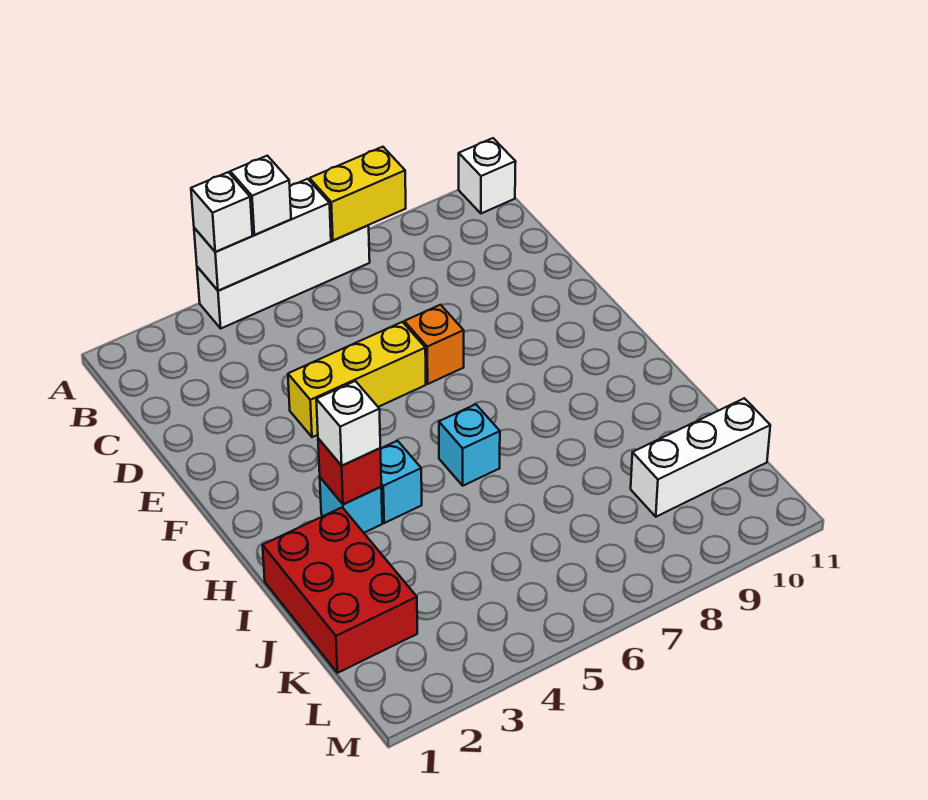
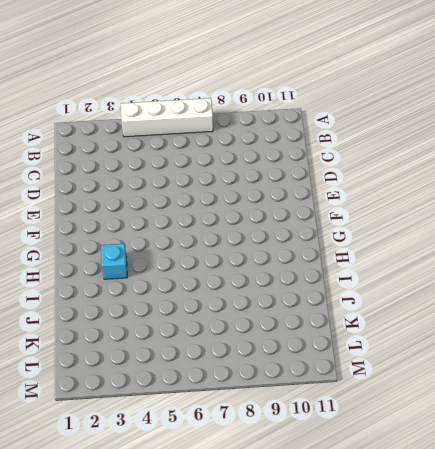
none -> white 1x1 brick [459,138,516,214]
none -> yellow 1x3 brick [288,322,426,437]
none -> orange 1x1 brick [404,305,464,384]

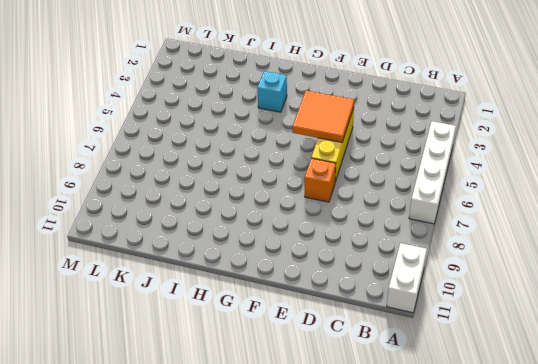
white 1x2 brick [387,243,427,313] -> white 1x1 brick [459,138,516,214]
orange 2x2 tile [293,90,354,142] -> none
none -> cyan 1x1 brick [381,441,422,523]
none -> cyan 1x1 brick [439,404,500,486]
none -> red 2x3 brick [263,507,417,673]

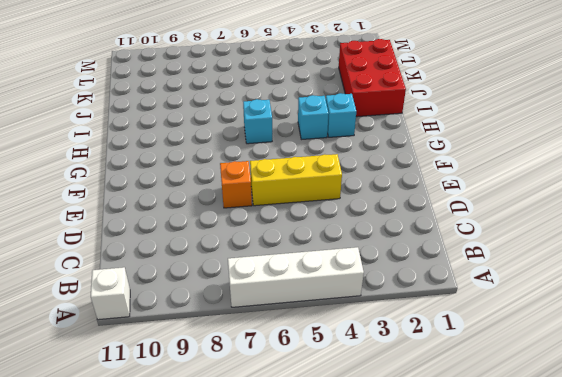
none -> white 1x3 brick [631,398,770,517]
none -> white 1x3 brick [194,179,331,291]
none -> yellow 1x2 brick [310,147,406,240]

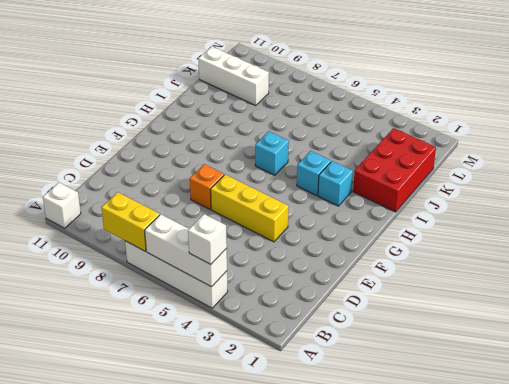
none -> red 1x1 brick [318,439,381,504]
none -> white 1x1 brick [230,156,291,235]
none -> white 1x1 brick [316,381,380,466]

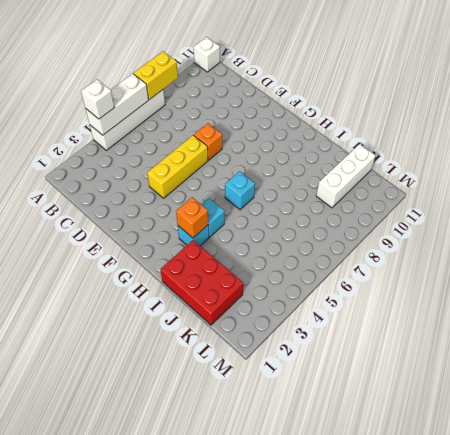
orange 1x1 brick [176,197,209,238] -> red 1x1 brick [318,439,381,504]
none -> white 1x1 brick [230,156,291,235]
none -> white 1x1 brick [316,381,380,466]

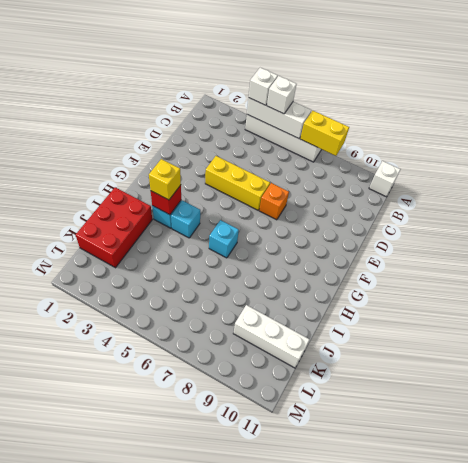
yellow 1x1 brick [149,159,181,200] -> white 1x1 brick [316,381,380,466]

